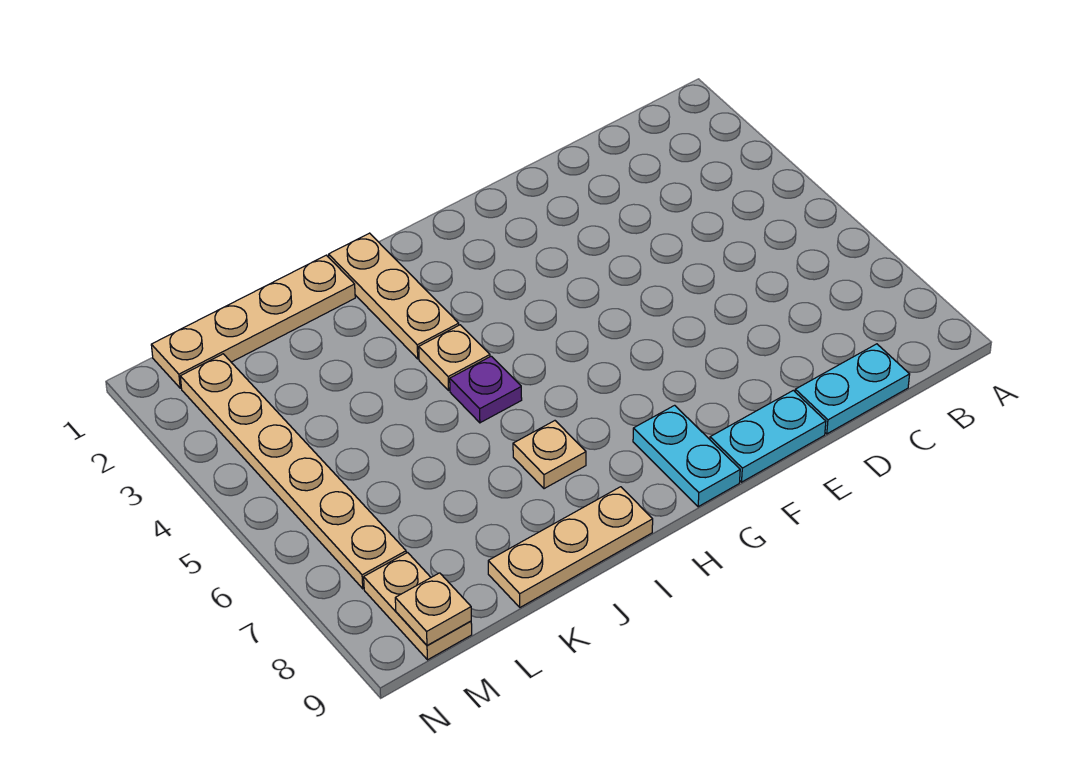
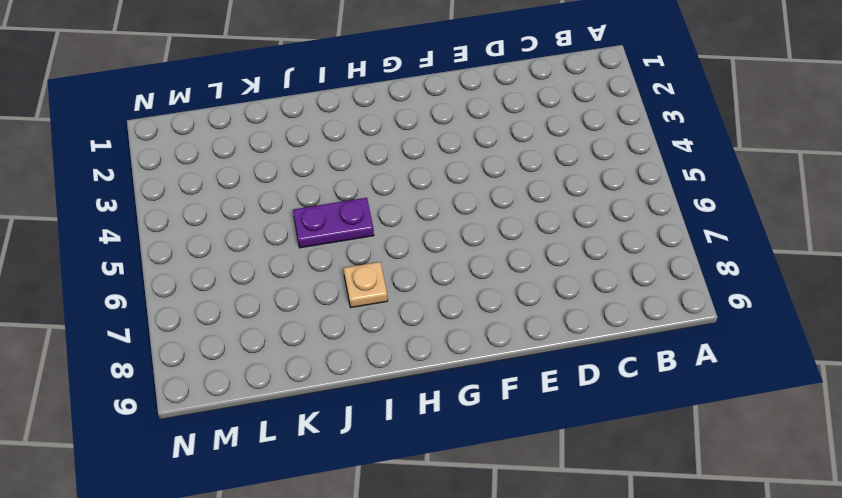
purple 1x2 plate [293,198,374,248] -> purple 1x1 plate [450,356,522,423]
none -> cyan 1x2 plate [795,344,910,434]
none -> cyan 1x2 plate [710,390,826,482]
none -> cyan 1x2 plate [633,405,740,507]

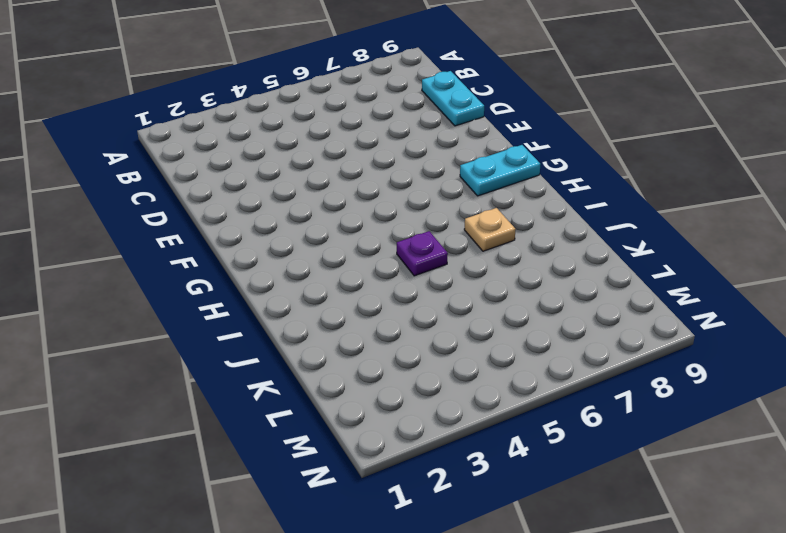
none -> cyan 1x2 plate [710,390,826,482]
none -> tan 1x3 plate [329,233,459,359]
none -> tan 1x1 plate [419,325,490,390]

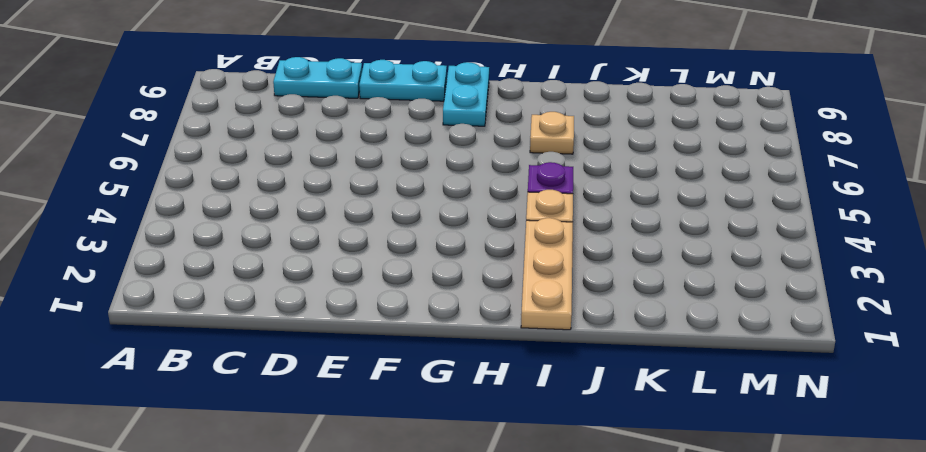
none -> tan 1x3 plate [488,487,653,607]
none -> tan 1x4 plate [151,255,355,388]
none -> tan 1x6 plate [180,354,406,589]

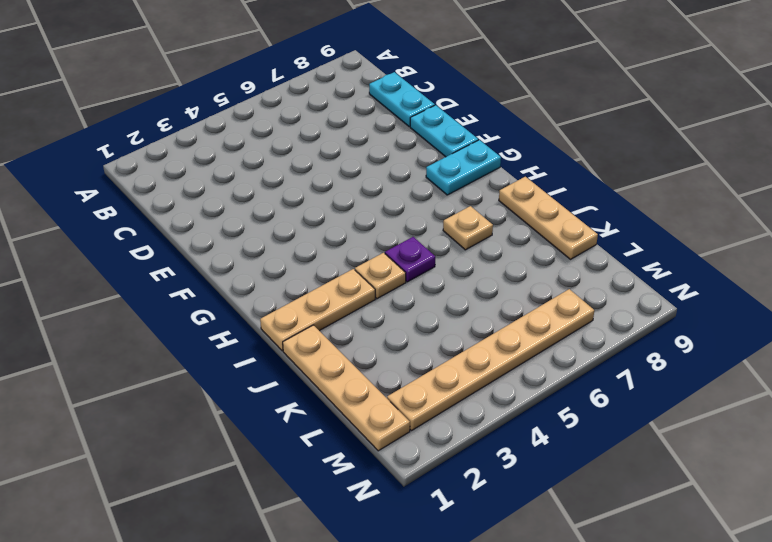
none -> tan 1x2 plate [364,553,472,660]
none -> tan 1x1 plate [395,573,471,645]

